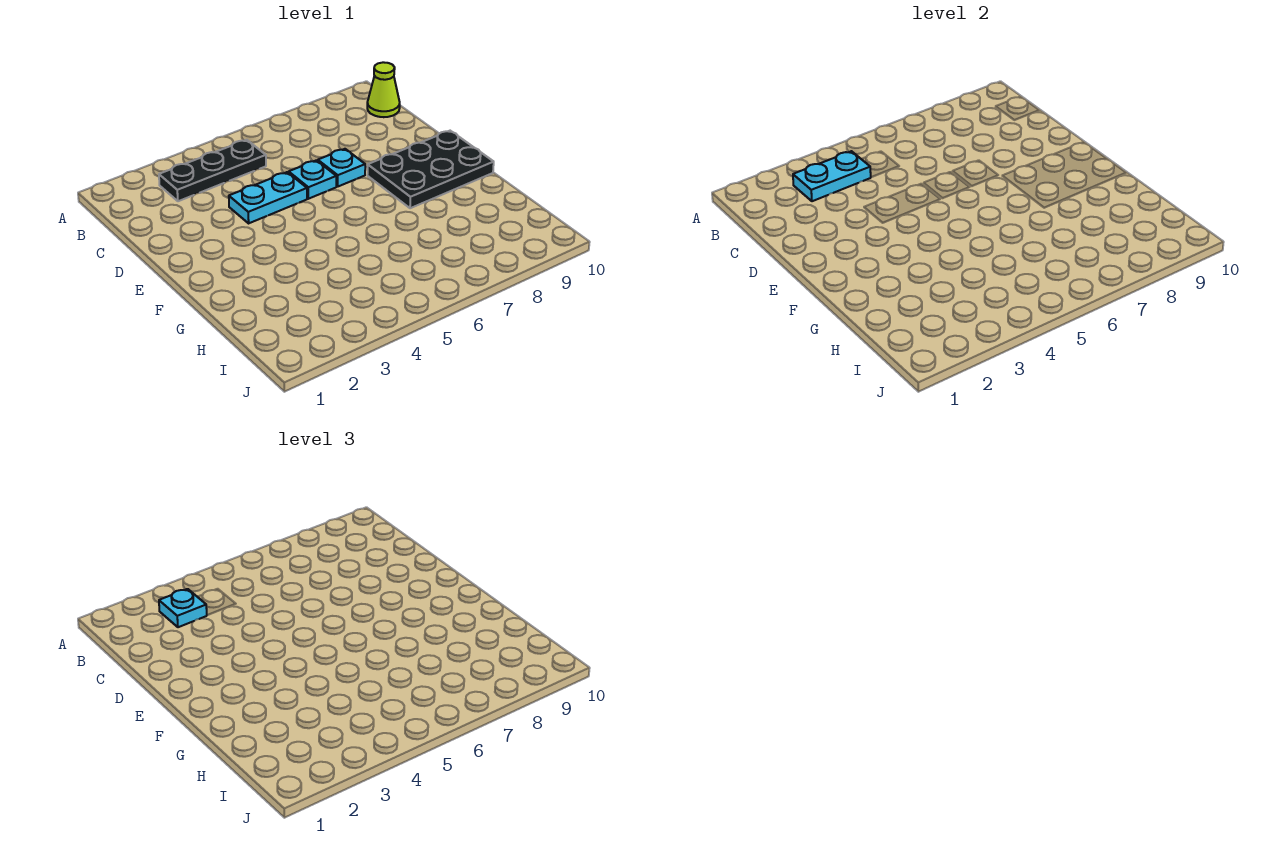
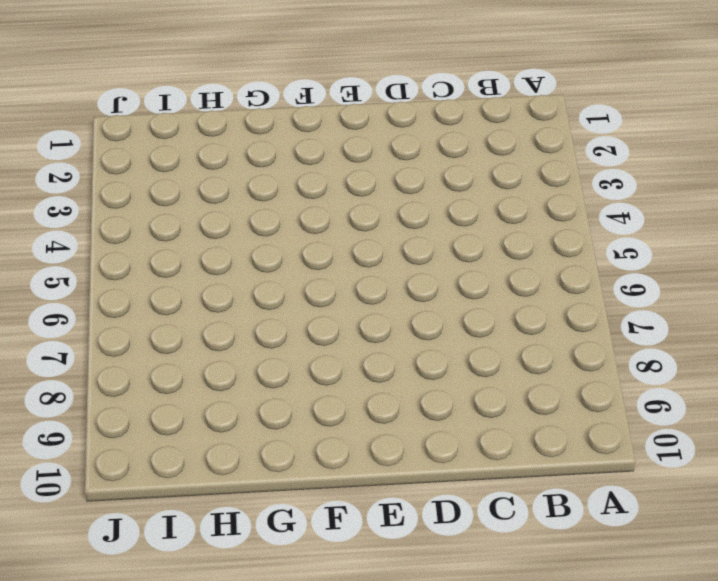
none -> black 1x3 plate [159,140,266,201]
none -> lime 1x1 cone [367,62,400,117]

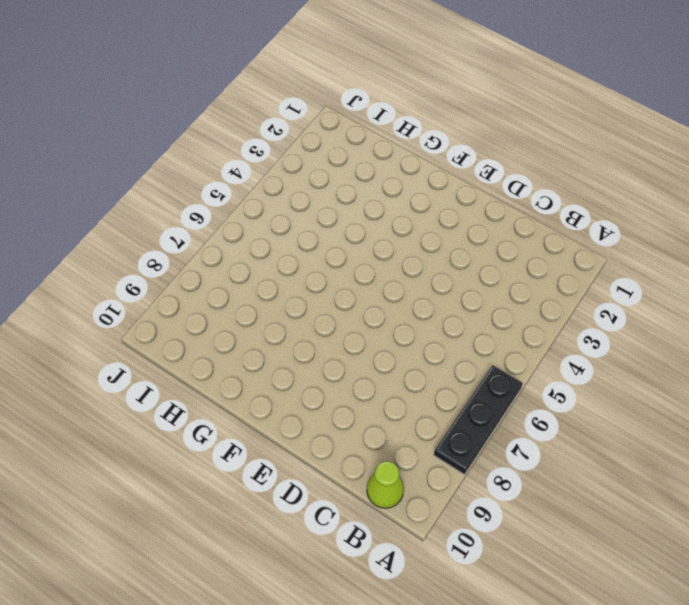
black 1x3 plate [434,365,523,475] -> black 1x3 plate moved to [159,140,266,201]
none -> cyan 1x2 plate [229,172,307,223]
none -> cyan 1x1 plate [289,160,336,199]

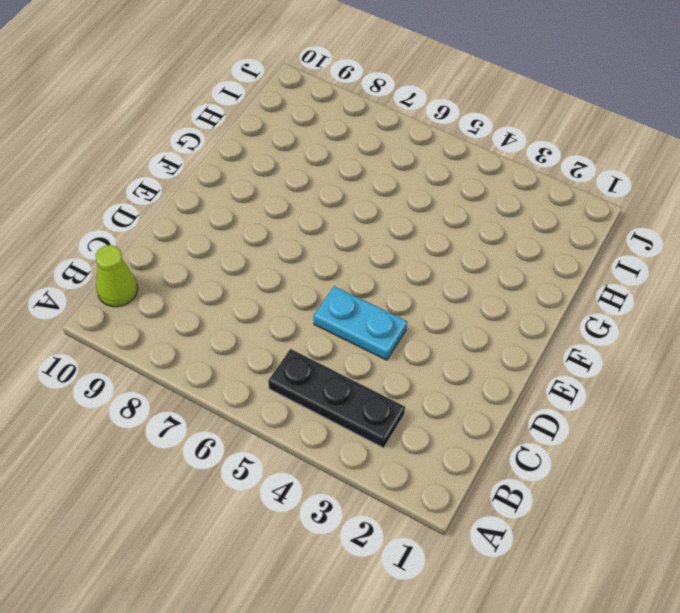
none -> cyan 1x1 plate [289,160,336,199]
none -> cyan 1x1 plate [318,149,365,186]

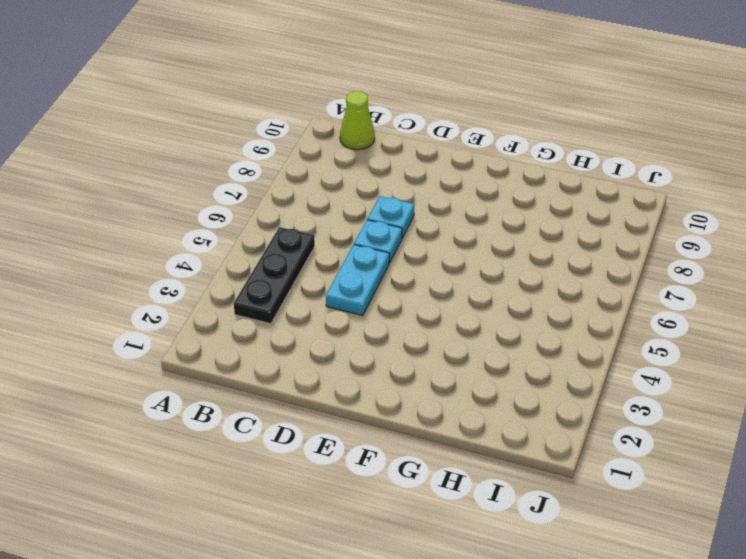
none -> black 2x3 plate [367,131,494,208]
none -> cyan 1x2 plate [793,151,871,201]

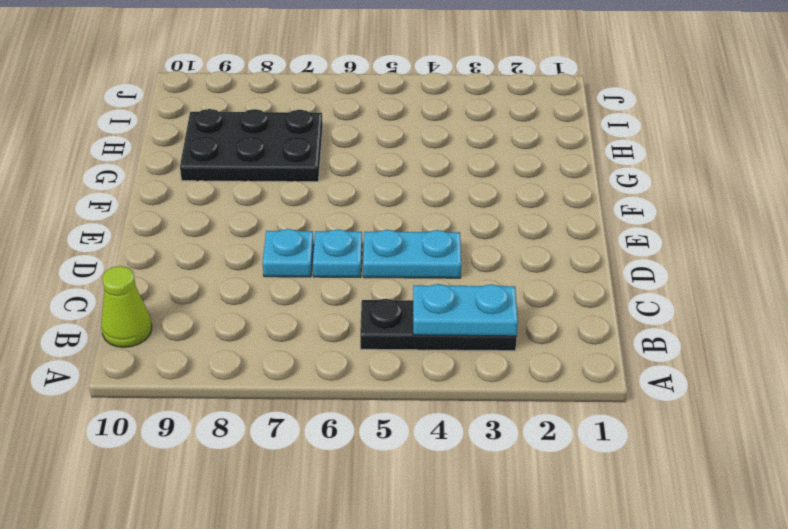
black 2x3 plate [180,109,323,182] -> black 2x3 plate moved to [367,131,494,208]
none -> cyan 1x1 plate [159,589,207,627]

